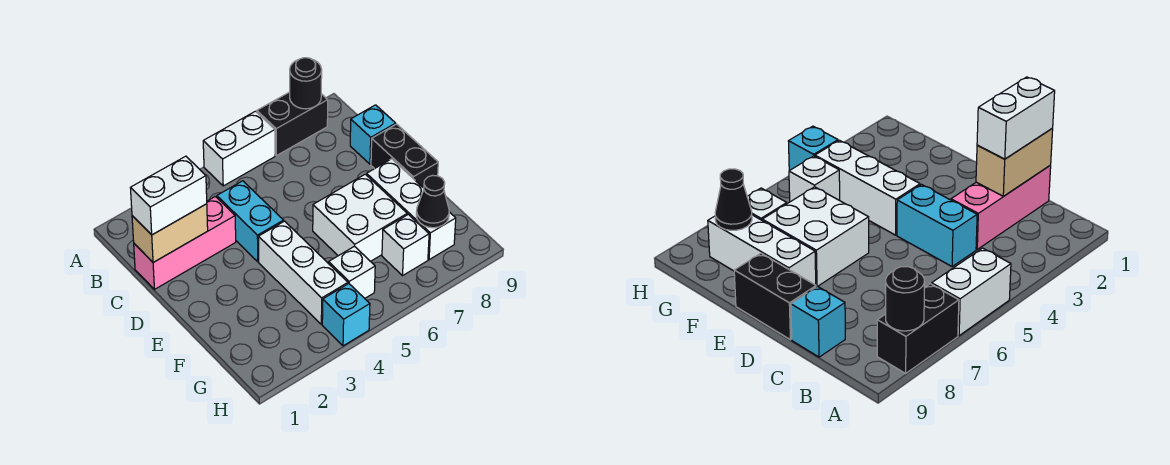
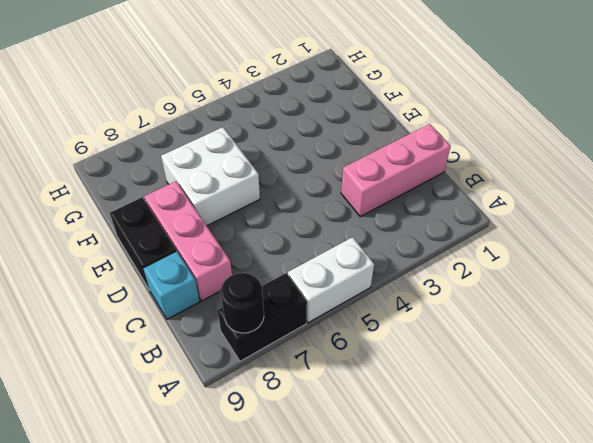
pink 1x3 brick [144,181,232,301] -> white 1x3 brick [367,159,456,260]
none -> cyan 1x2 brick [217,181,284,262]
none -> white 1x3 brick [258,221,348,324]
none -> white 1x1 brick [329,246,375,298]

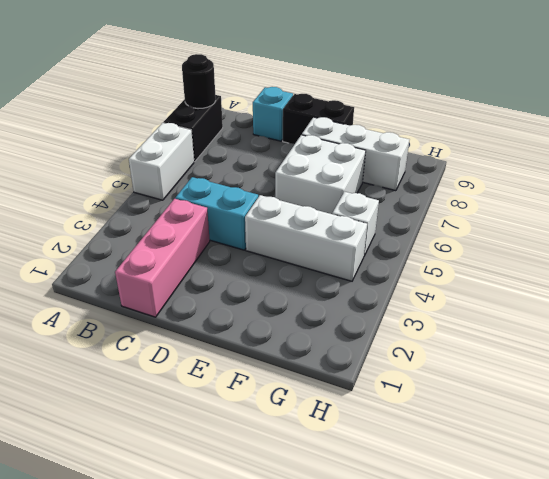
none -> white 1x1 brick [382,214,429,276]
none -> cyan 1x1 brick [322,284,370,346]
none -> tan 1x2 brick [132,204,208,263]

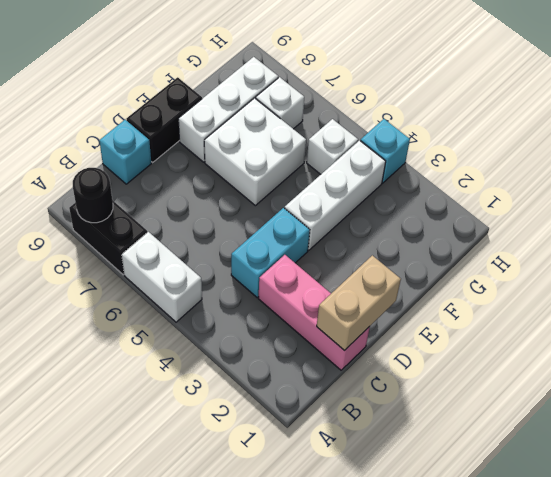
tan 1x2 brick [317,255,401,351] -> tan 1x2 brick turned to [132,204,208,263]
none -> black 1x1 cone [416,175,449,228]
none -> white 1x2 brick [131,156,207,235]

